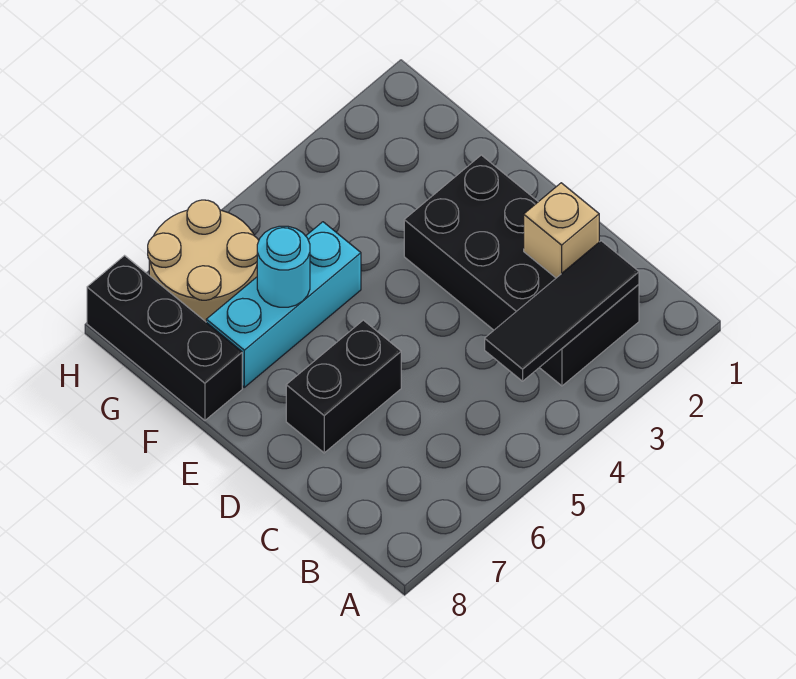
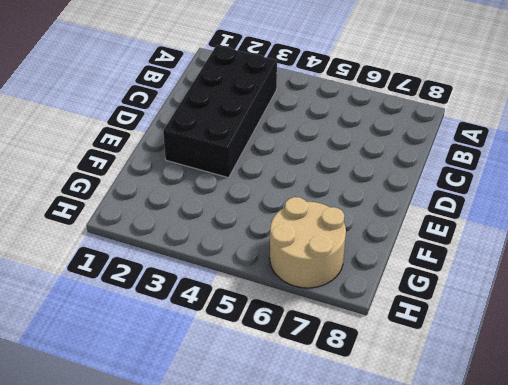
none -> black 1x2 brick [286,320,401,453]
none -> cyan 1x3 brick [206,222,361,387]

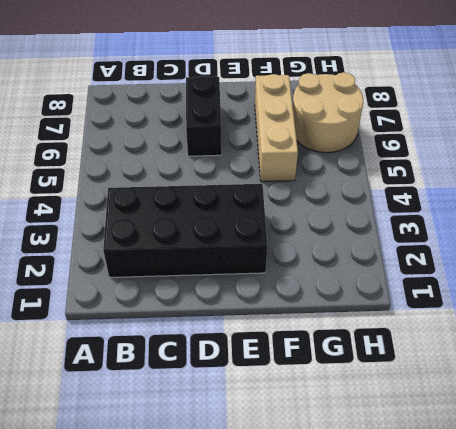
tan 1x3 brick [255,74,298,182] -> cyan 1x3 brick [206,222,361,387]
none -> black 1x3 brick [87,256,242,420]
none -> black 1x3 tile [485,241,639,381]

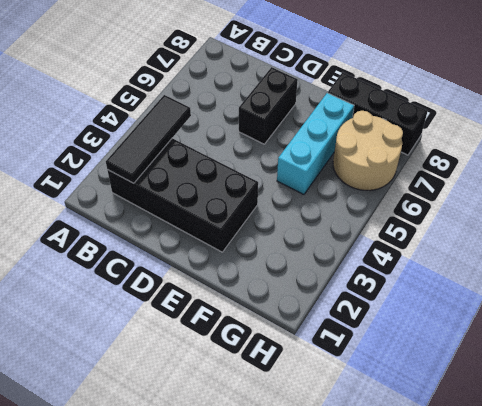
none -> tan 1x1 brick [524,183,599,278]
none -> cyan 1x1 round brick [257,226,310,307]

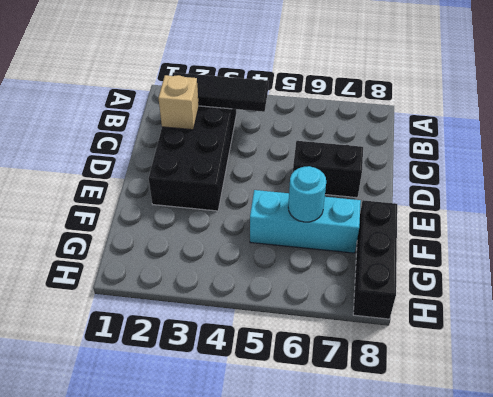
none -> tan 2x2 round brick [148,200,259,322]

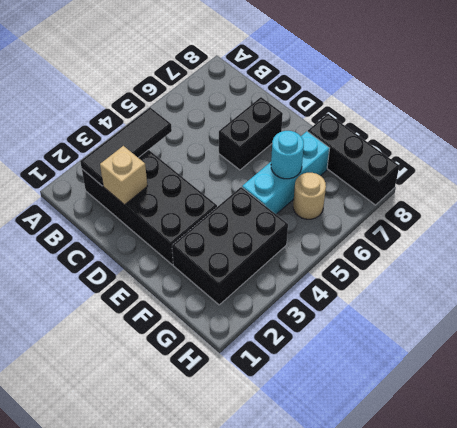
black 2x3 brick [172,187,288,305] -> none
tan 1x1 round brick [293,173,326,219] -> tan 2x2 round brick [148,200,259,322]

